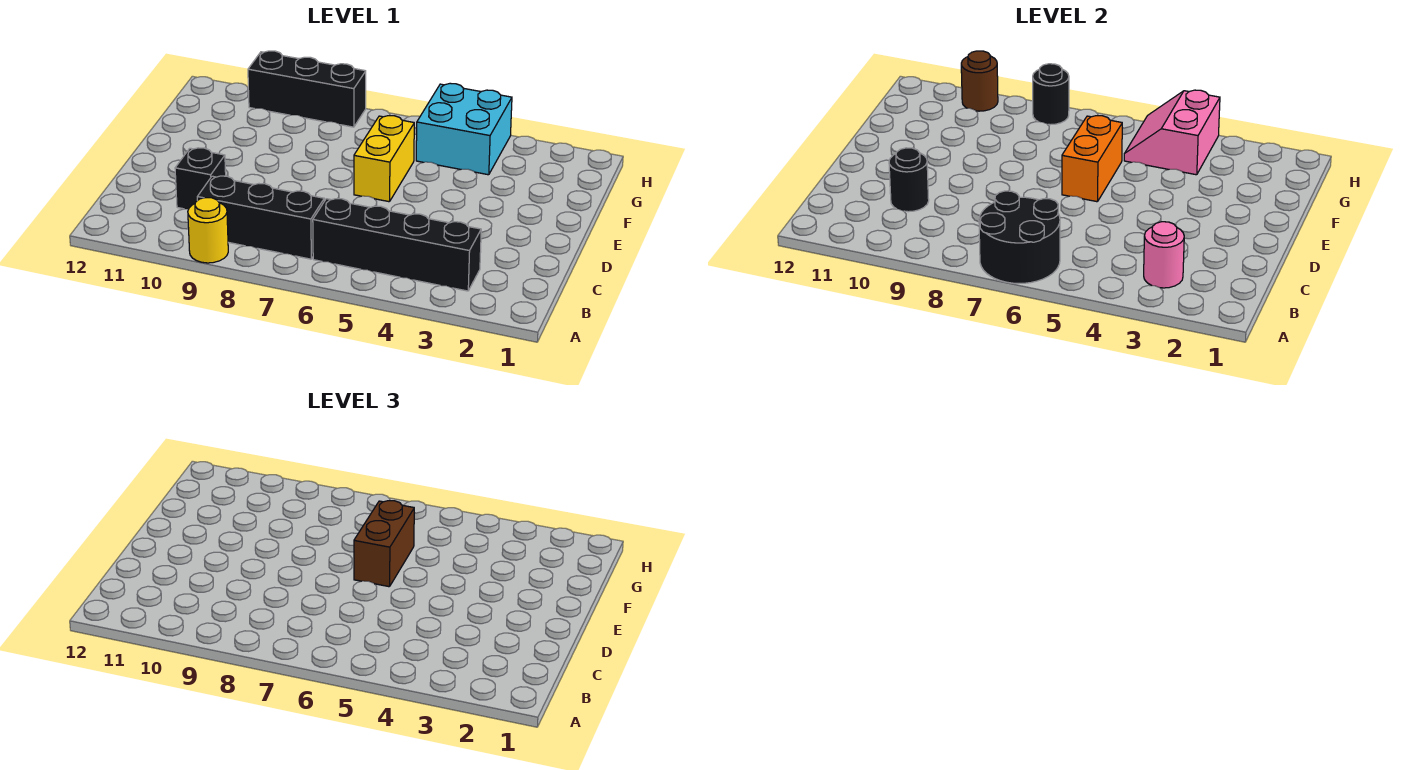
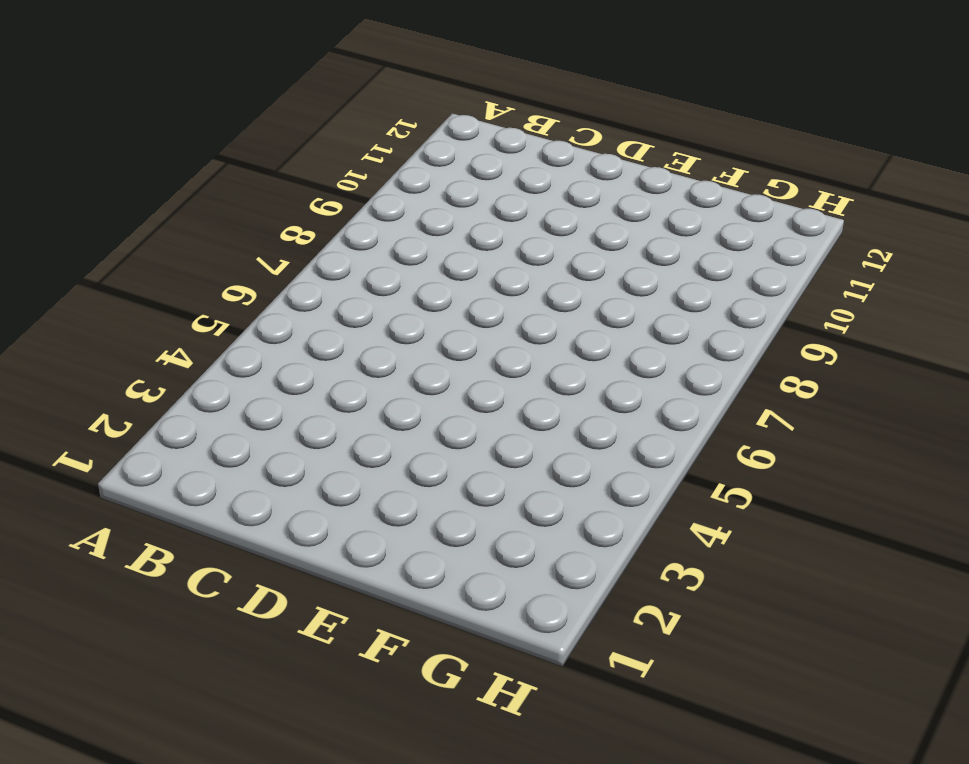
none -> yellow 1x1 round brick [188,198,228,263]
none -> black 1x4 brick [313,199,481,291]
none -> black 1x3 brick [197,176,324,259]

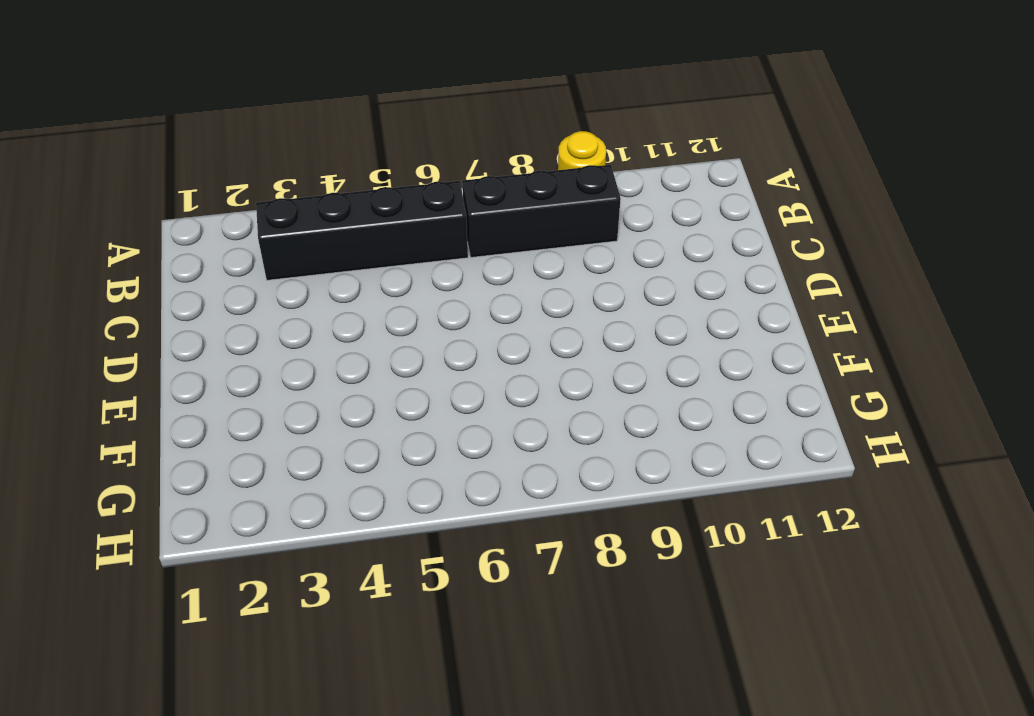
none -> black 1x1 brick [175,148,226,209]
none -> yellow 1x2 brick [354,116,414,202]
none -> cyan 2x2 brick [416,83,512,175]

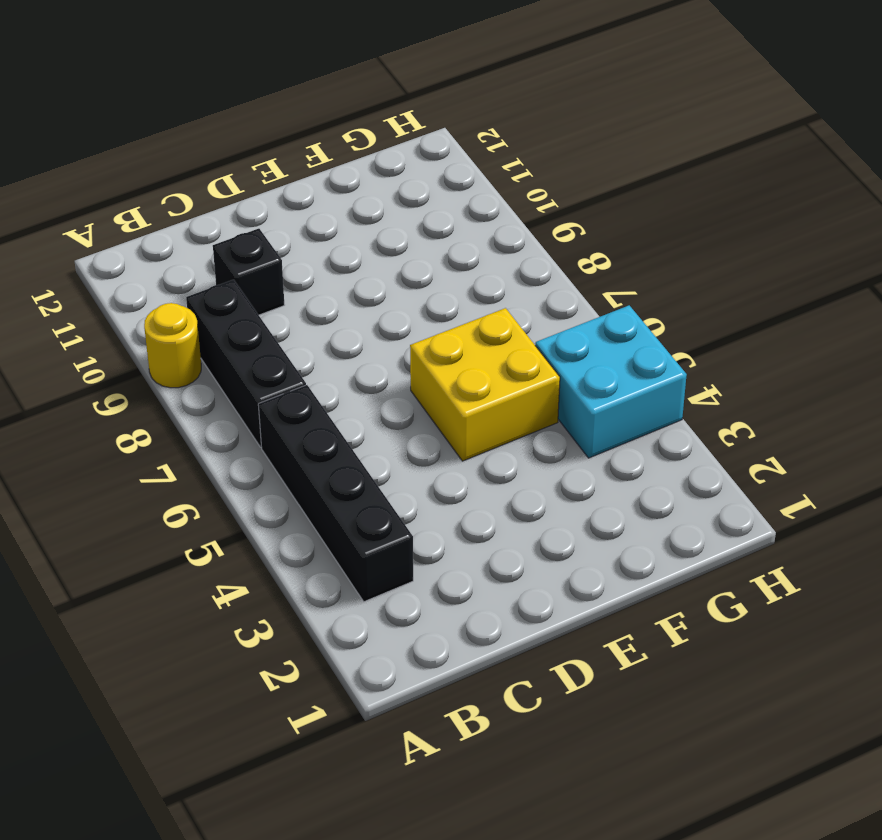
yellow 2x2 brick [410,308,560,461] -> yellow 1x2 brick [354,116,414,202]
none -> black 1x3 brick [248,51,366,127]
none -> black 2x2 round brick [979,191,1060,284]
none -> pink 1x1 round brick [1144,222,1184,288]

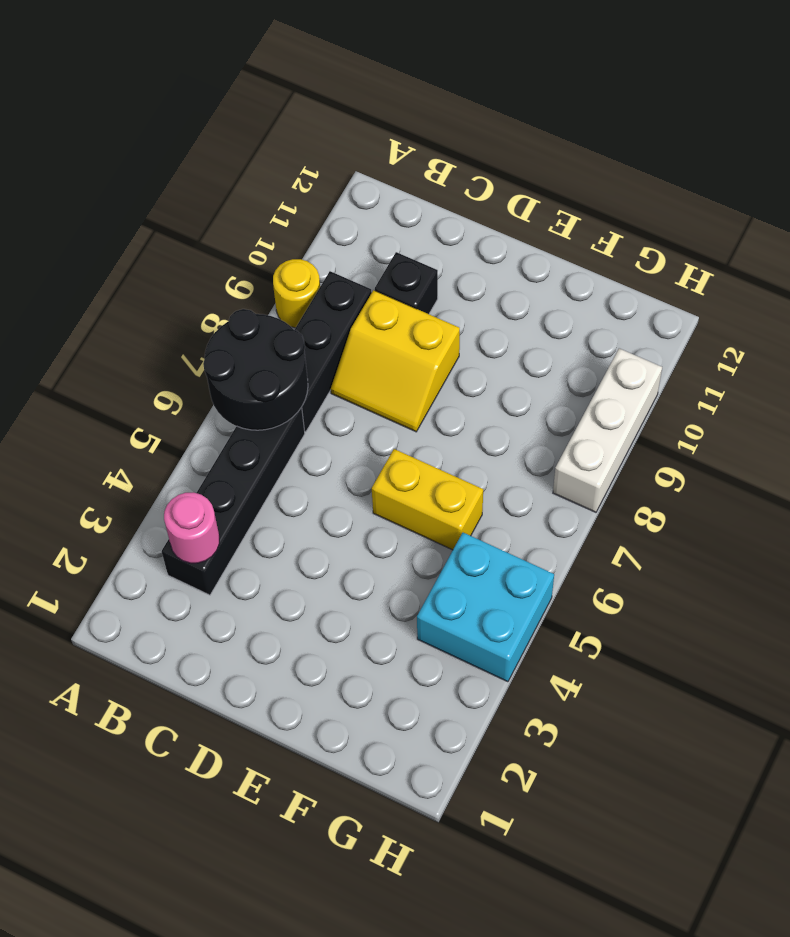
yellow 2x2 slope [331,290,460,432] -> none
white 1x3 brick [553,348,662,512] -> black 1x3 brick [248,51,366,127]
none -> black 1x1 round brick [889,148,929,212]
none -> orange 1x2 brick [1062,116,1122,202]
none -> pink 2x2 slope [1124,90,1220,175]

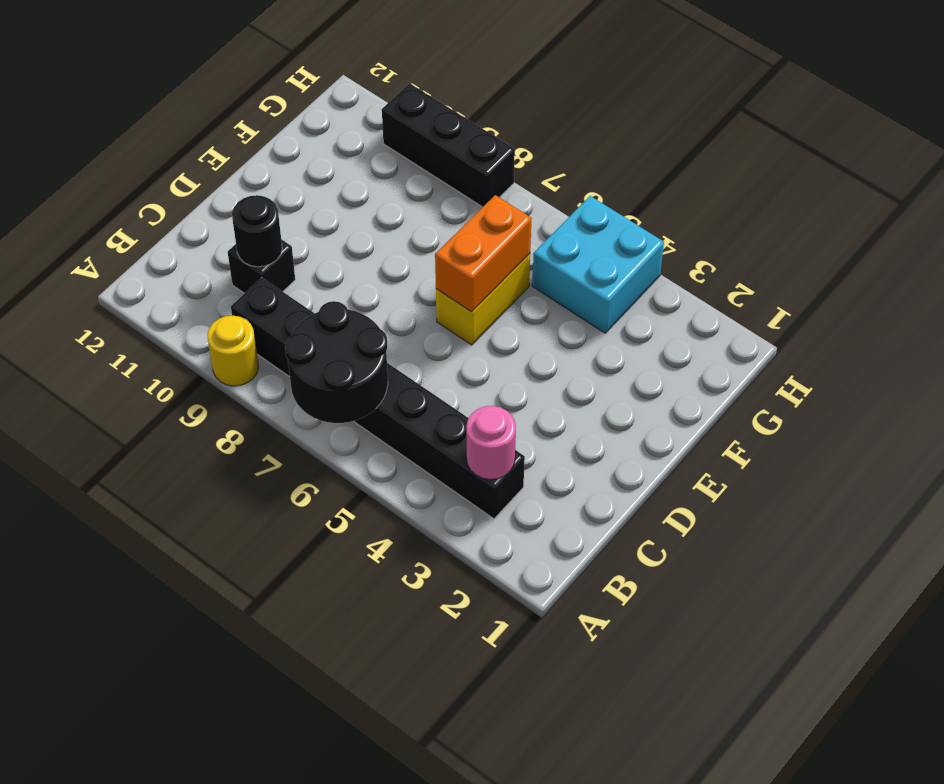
none -> pink 2x2 slope [1124,90,1220,175]
none -> black 1x1 round brick [1033,64,1069,125]
none -> brown 1x1 round brick [961,51,998,111]

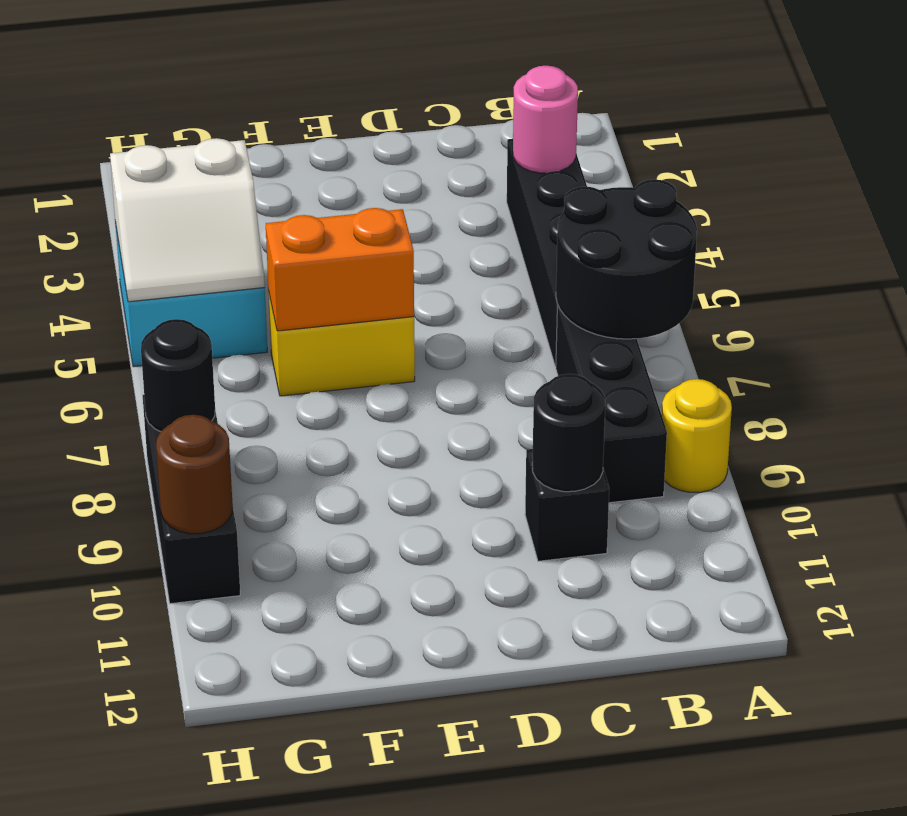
white 2x2 slope [110,138,265,302] -> pink 2x2 slope [1124,90,1220,175]
none -> brown 1x2 brick [354,501,414,587]

